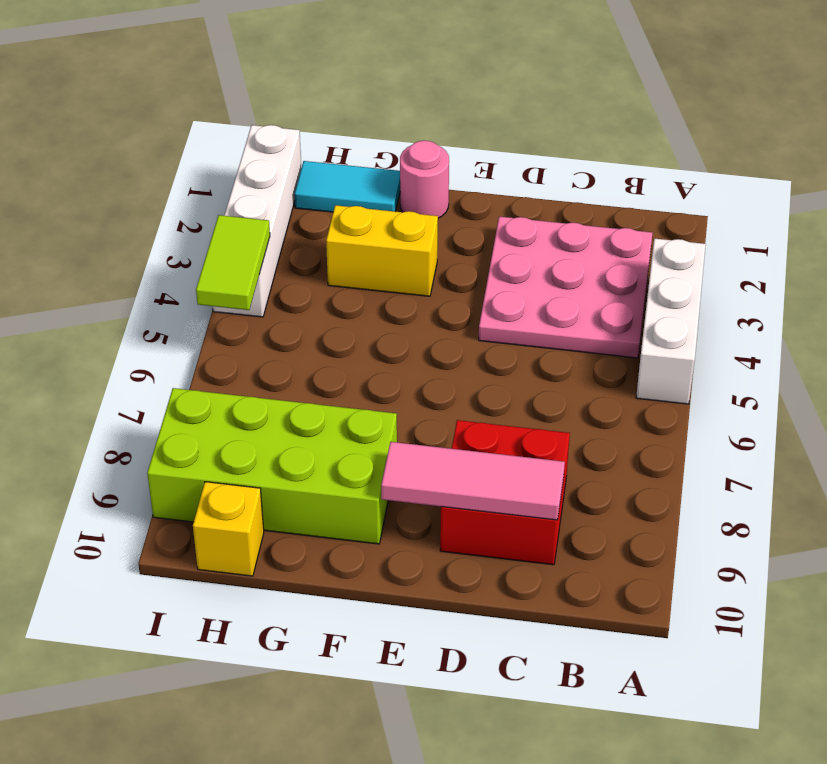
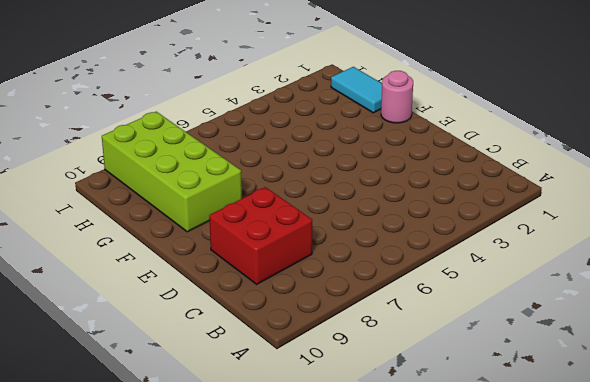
none -> white 1x3 brick [636,238,706,404]
none -> pink 3x3 plate [479,217,652,358]

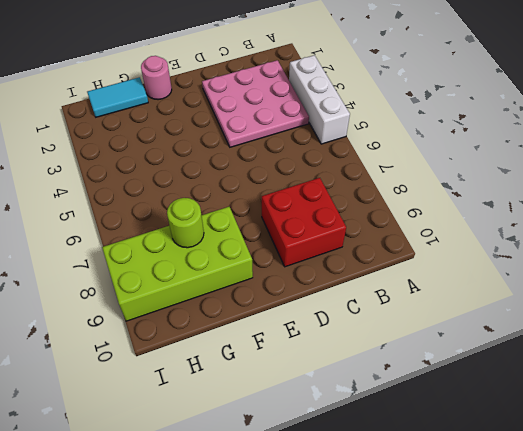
lime 1x1 round brick [167,198,204,248] -> none
none -> yellow 1x2 brick [326,205,438,296]
none -> yellow 1x1 brick [193,482,264,576]

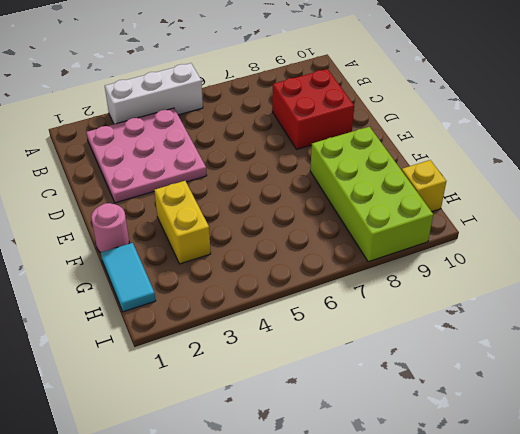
none -> white 1x4 brick [213,125,301,317]
none -> pink 1x3 tile [381,442,565,520]

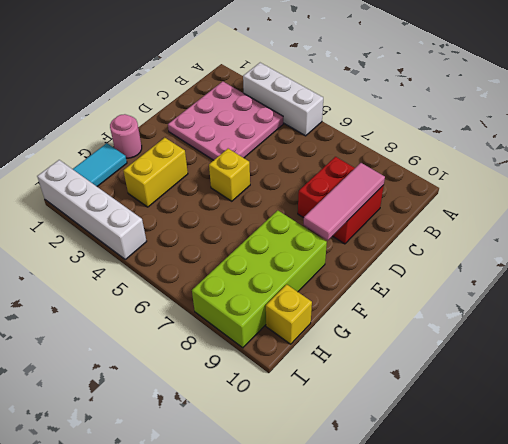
yellow 1x1 brick [209,149,250,201] -> none
none -> lime 1x2 tile [196,215,270,310]

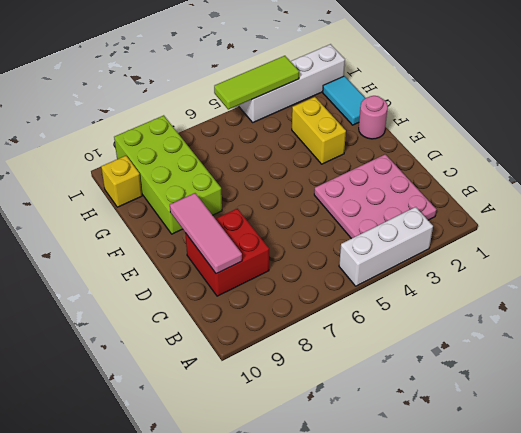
lime 1x3 tile [214,56,299,109] -> lime 1x2 tile [196,215,270,310]

